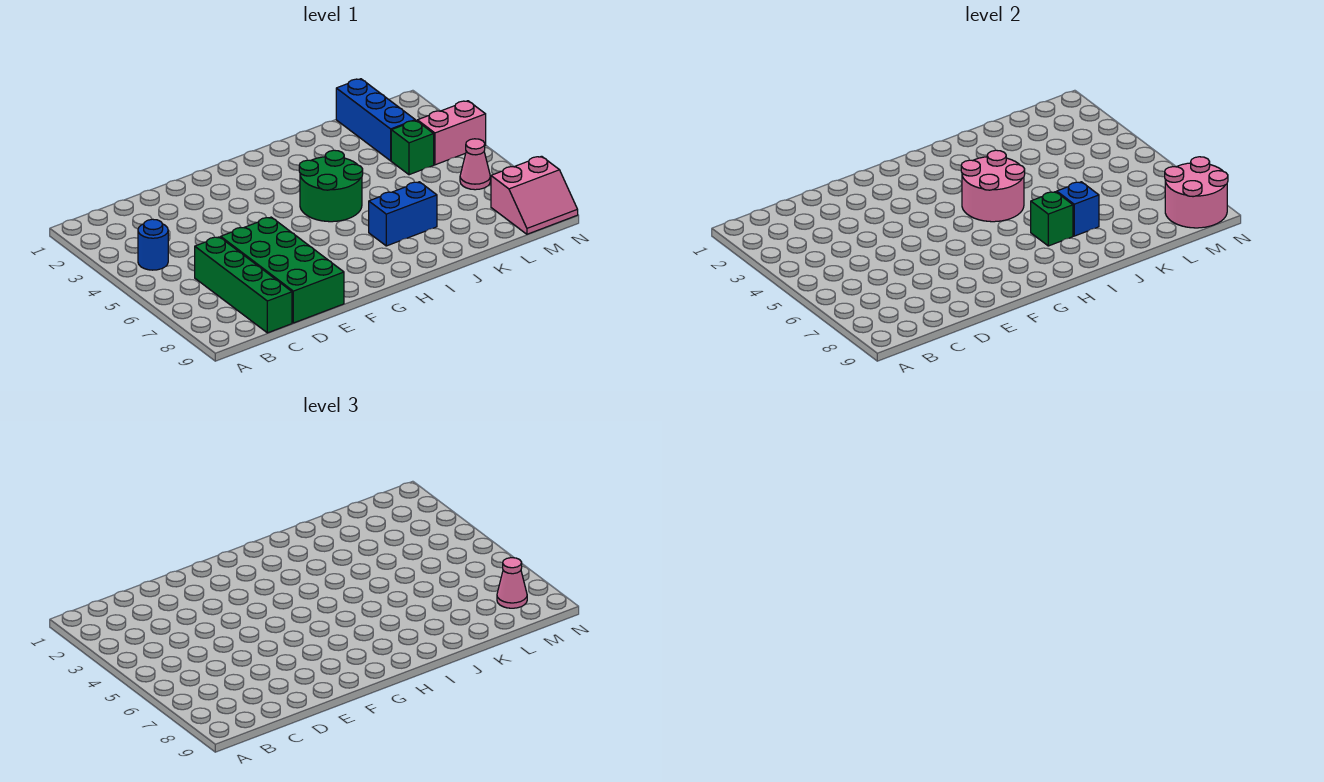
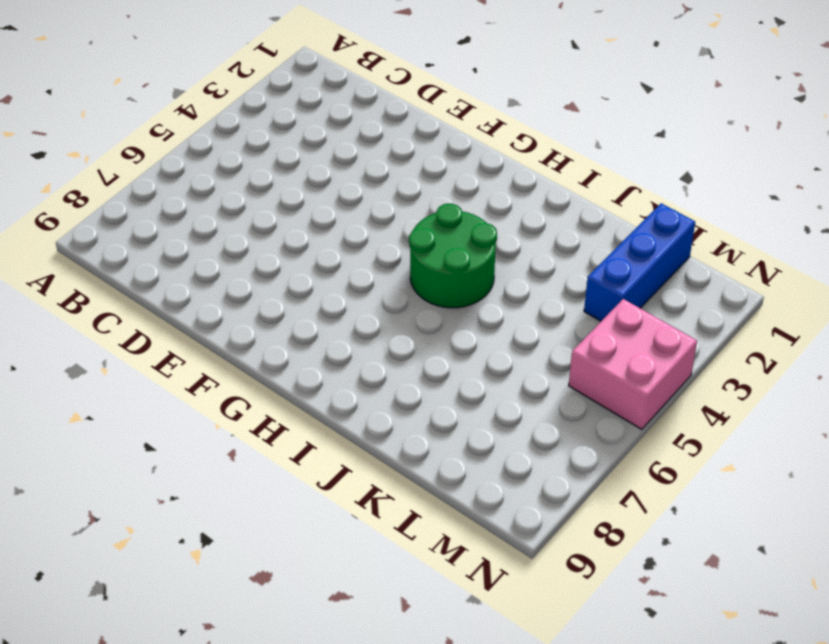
pink 2x2 brick [569,299,697,429] -> pink 1x2 brick [417,101,486,165]
none -> blue 1x1 round brick [138,219,168,270]
none -> green 1x4 brick [195,237,292,333]
none -> green 2x4 brick [221,217,344,323]

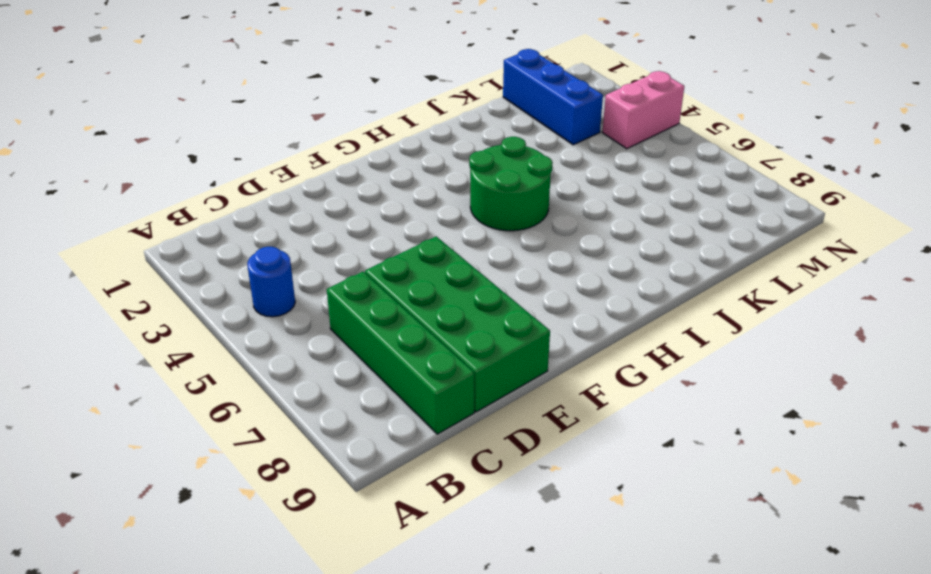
none -> blue 1x2 brick [369,182,437,246]
none -> green 1x1 brick [391,120,434,175]
none -> pink 1x1 cone [460,139,490,190]

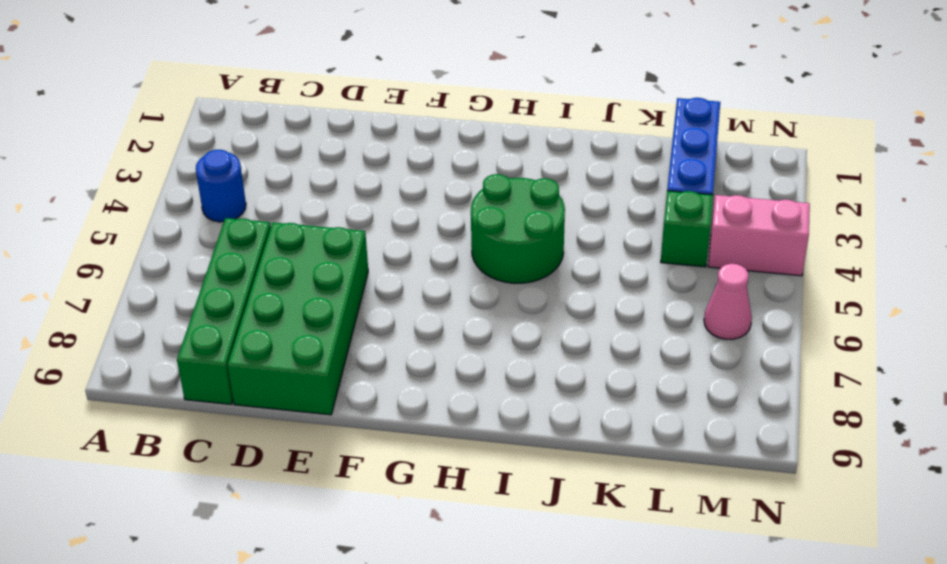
none -> blue 1x2 brick [369,182,437,246]
none -> pink 2x2 slope [491,156,578,234]
none -> pink 2x2 round brick [961,150,1025,222]

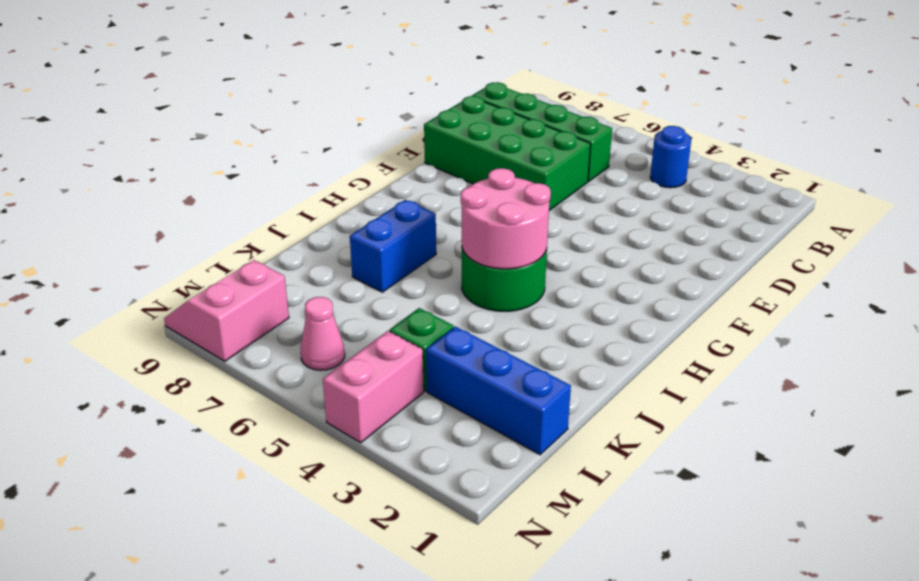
none -> green 1x1 brick [1031,192,1073,246]
none -> blue 1x1 brick [1057,182,1099,236]
none -> pink 2x2 round brick [1165,157,1228,228]

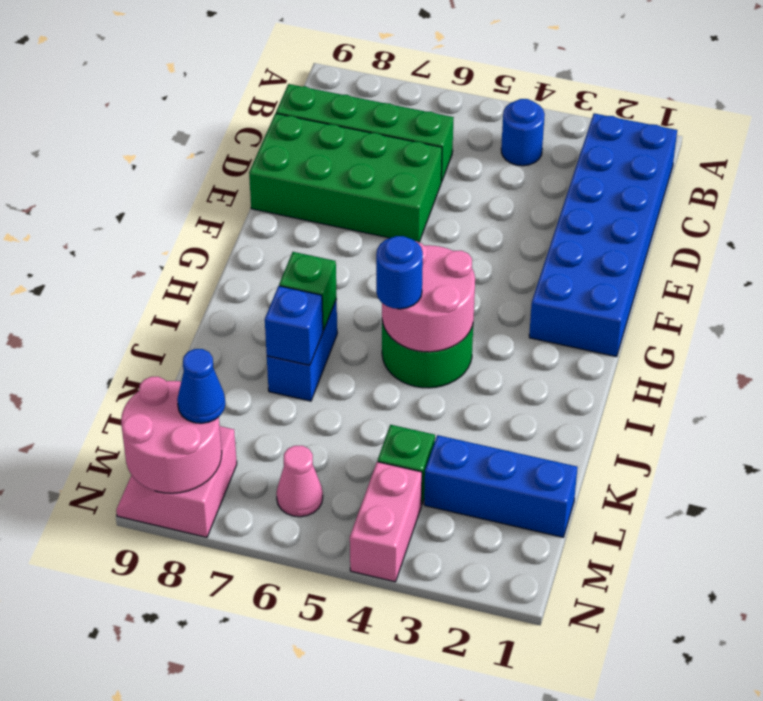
blue 2x6 brick [529,113,677,357] -> none
blue 1x1 round brick [376,236,423,309] -> none
blue 1x1 cone [177,349,225,423] -> pink 1x1 cone [497,557,527,608]

